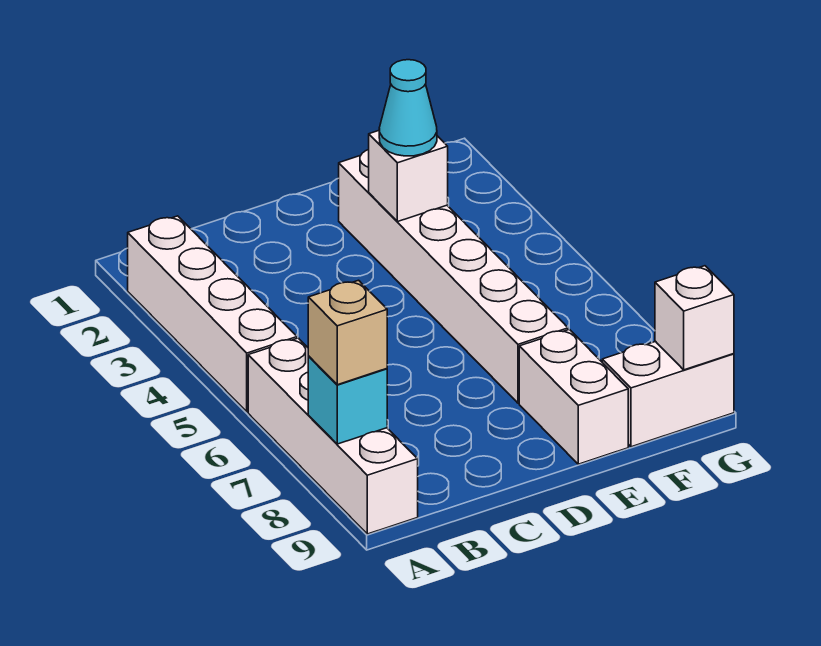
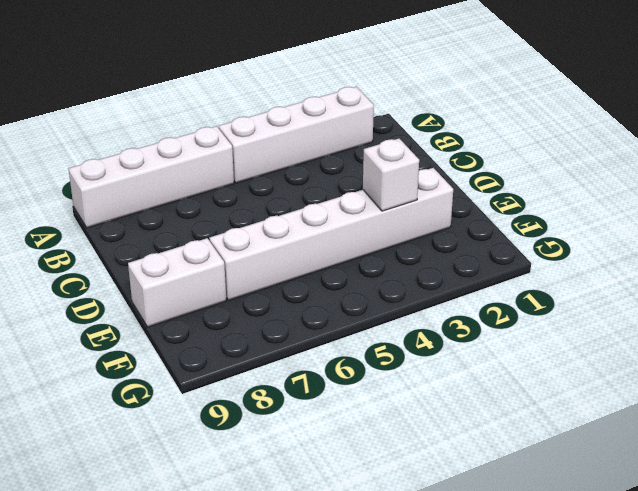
none -> white 1x2 brick [602,341,734,447]
none -> cyan 1x1 brick [308,357,387,444]

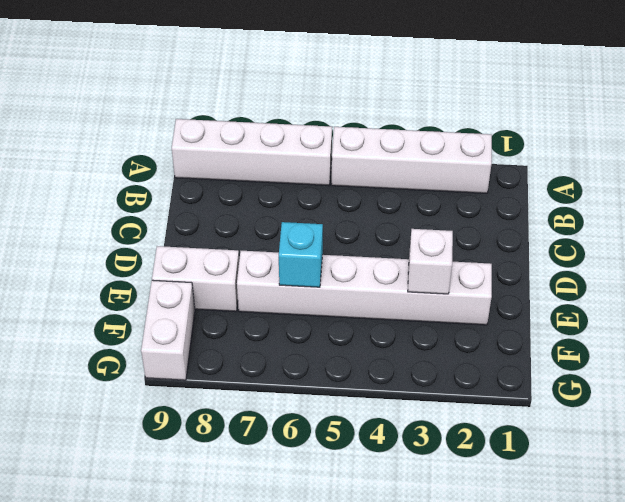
cyan 1x1 brick [279,222,323,287] -> cyan 1x1 brick moved to [308,357,387,444]
none -> white 1x1 brick [655,266,734,370]
none -> tan 1x1 brick [308,280,387,385]

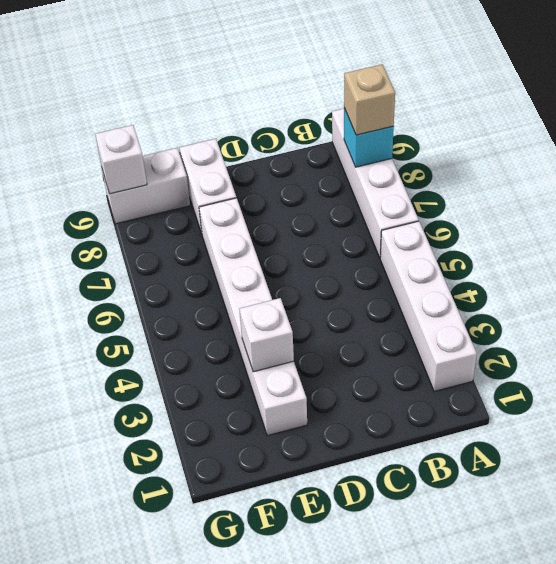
none -> cyan 1x1 cone [379,60,437,156]

